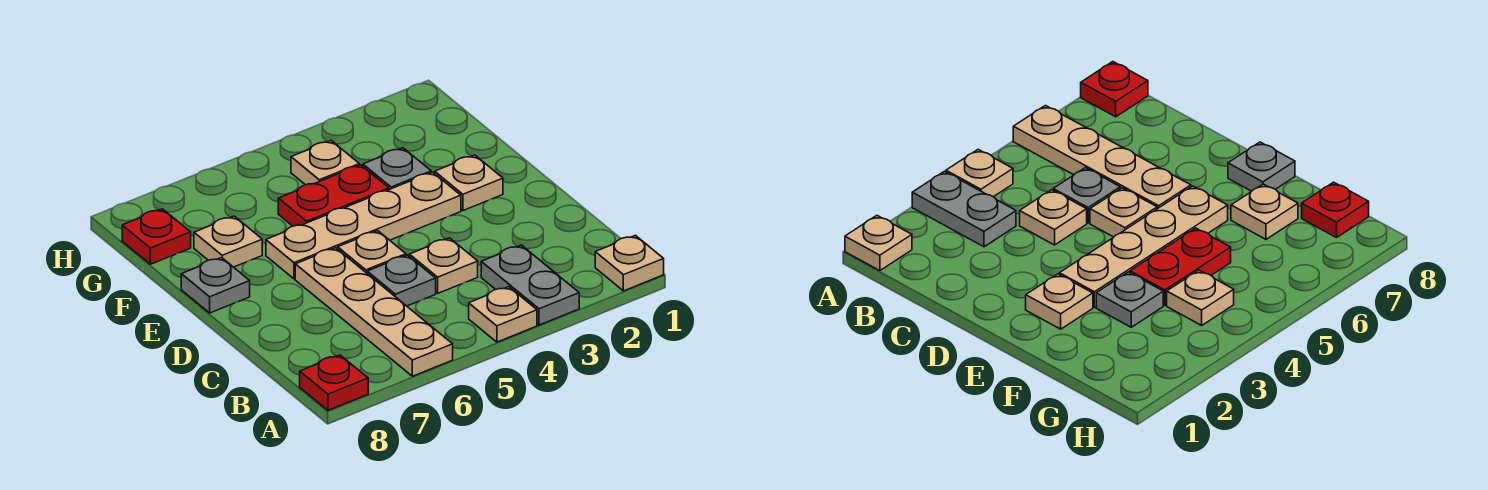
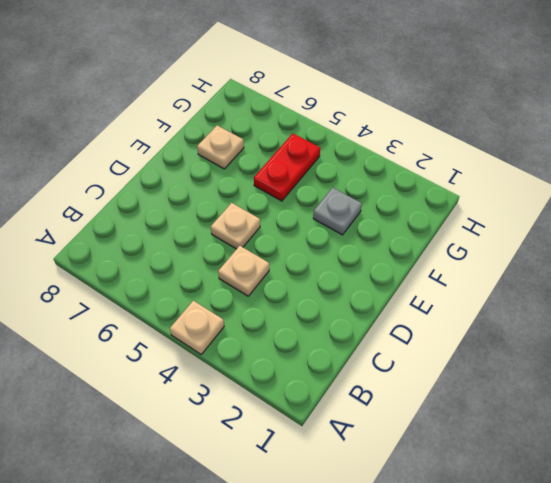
red 1x2 plate [254,134,320,201] -> red 1x2 plate turned to [278,165,389,226]
none -> tan 1x1 plate [595,235,664,291]
none -> grey 1x2 plate [481,245,579,325]
none -> tan 1x4 plate [295,248,453,376]

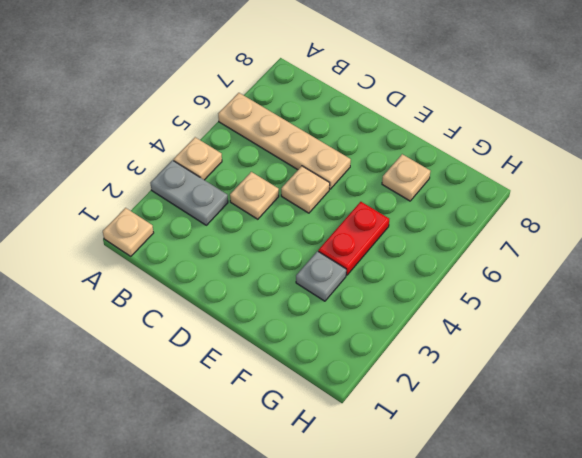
none -> red 1x1 plate [300,355,368,410]
none -> grey 1x1 plate [367,255,436,306]
none -> tan 1x1 plate [435,155,503,211]

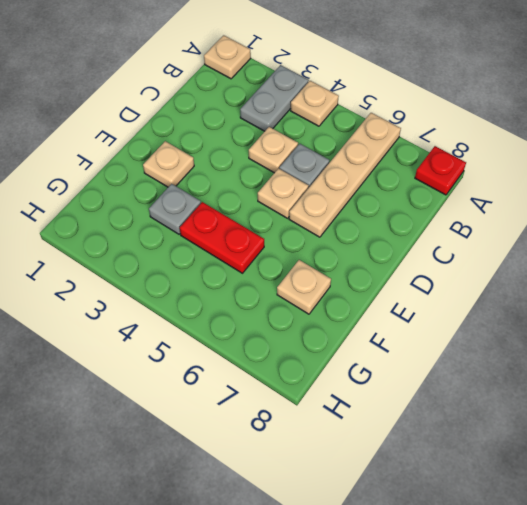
none -> tan 1x4 plate [266,172,461,279]
none -> grey 1x1 plate [181,258,250,313]
none -> tan 1x1 plate [291,141,359,185]

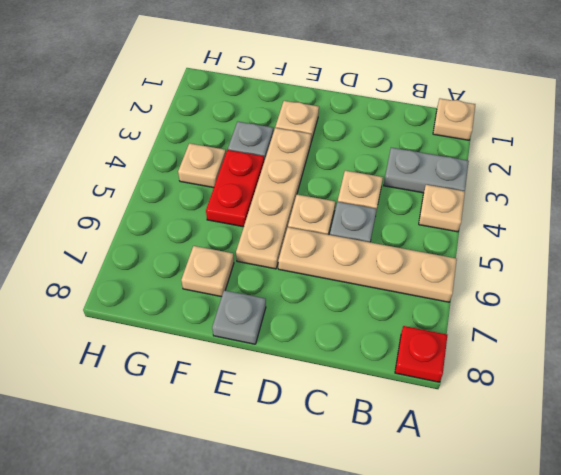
none -> red 1x1 plate [122,209,191,264]

